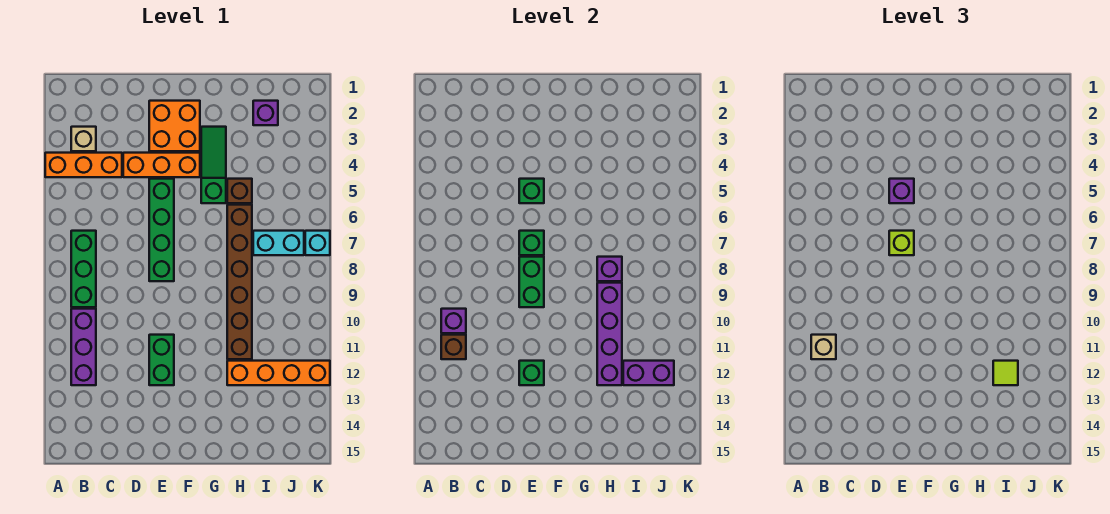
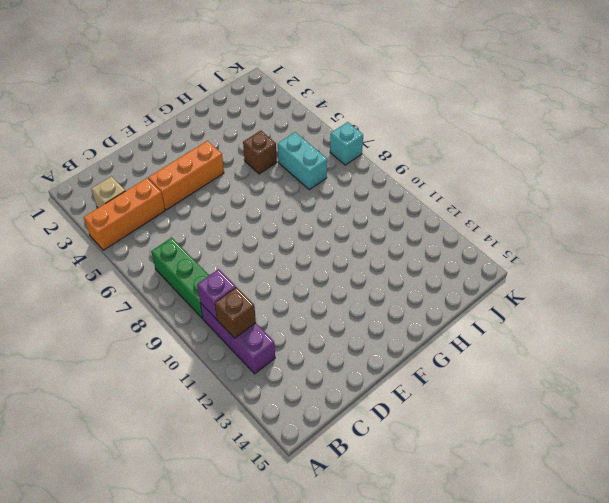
cyan 1x2 brick [278,132,327,190] -> cyan 1x2 brick turned to [253,231,304,255]
none -> orange 2x2 brick [149,101,200,151]
none -> green 1x4 brick [149,179,174,281]
none -> green 1x2 brick [149,335,174,385]

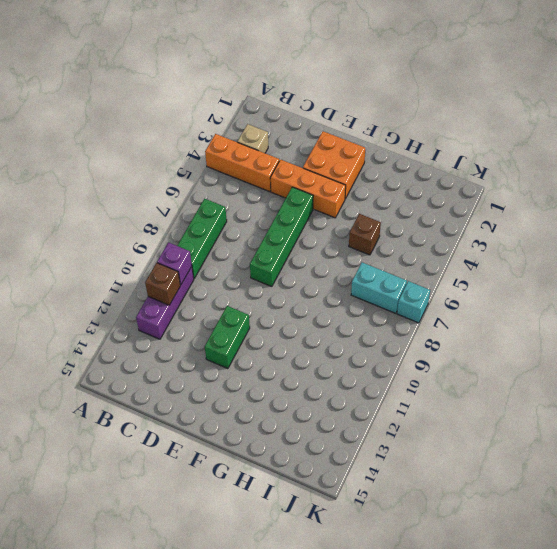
none -> green 1x3 slope [201,127,226,203]
none -> brown 1x6 brick [227,205,252,359]
none -> orange 1x4 brick [227,361,330,385]

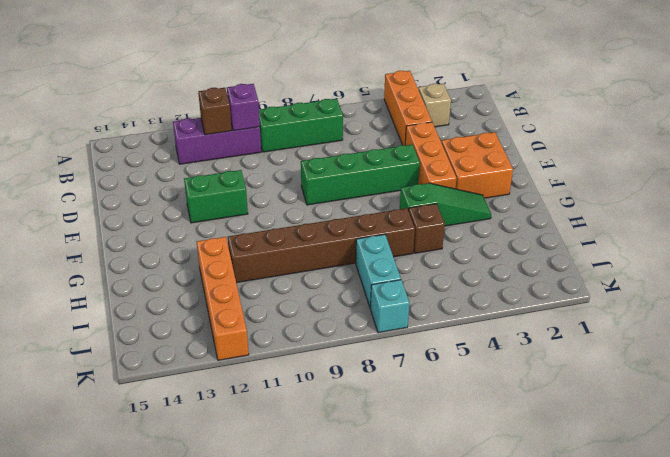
none -> purple 1x1 brick [253,101,278,125]
none -> green 1x1 brick [519,179,544,203]
none -> green 1x1 brick [519,231,544,255]

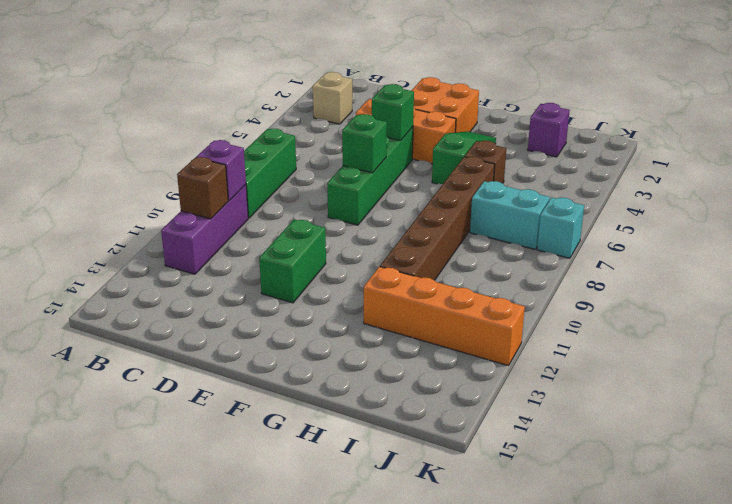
none -> orange 1x3 brick [45,153,122,177]
none -> green 1x2 brick [519,257,544,307]
none -> green 1x1 brick [519,361,544,385]

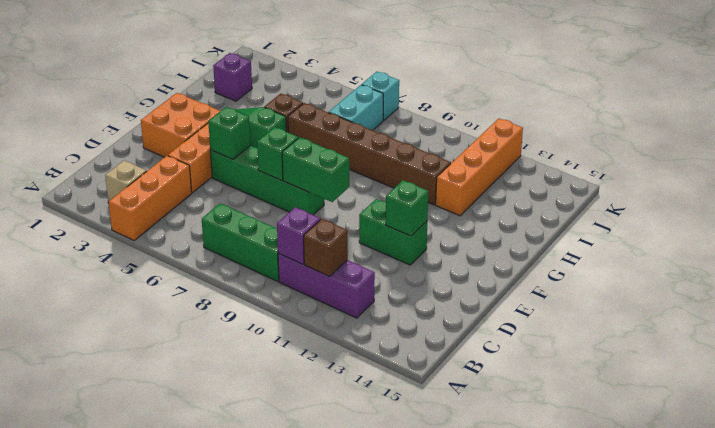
none -> purple 1x1 brick [597,257,622,281]
none -> purple 1x4 brick [597,283,622,385]
none -> purple 1x2 brick [623,361,674,385]

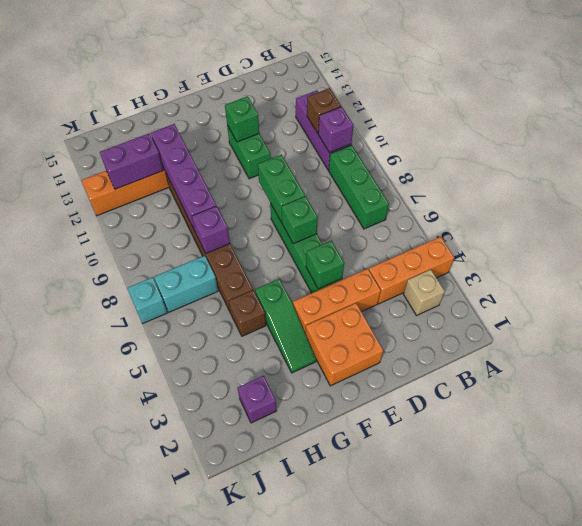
none -> tan 1x1 brick [811,335,836,359]
none -> purple 1x1 brick [889,179,914,203]
none -> lime 1x1 brick [889,231,914,255]

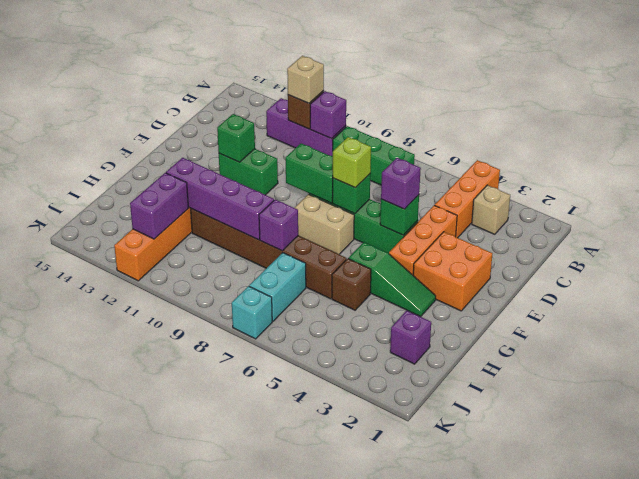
tan 1x2 brick [294,194,354,254] -> none
none -> lime 1x1 tile [993,361,1018,385]

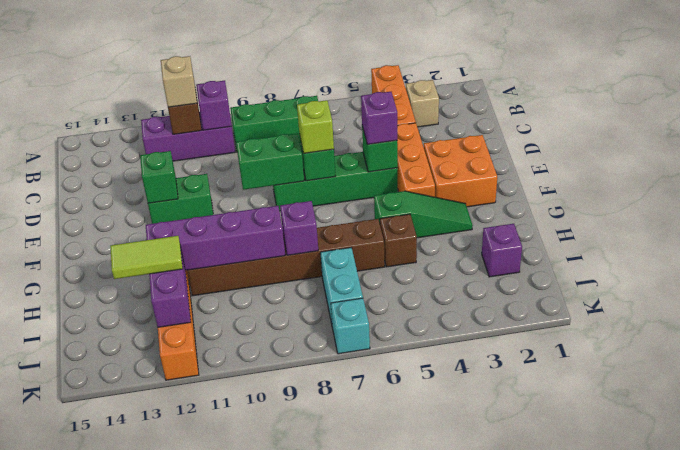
lime 1x2 tile [110,236,183,279] -> lime 1x1 tile [993,361,1018,385]

